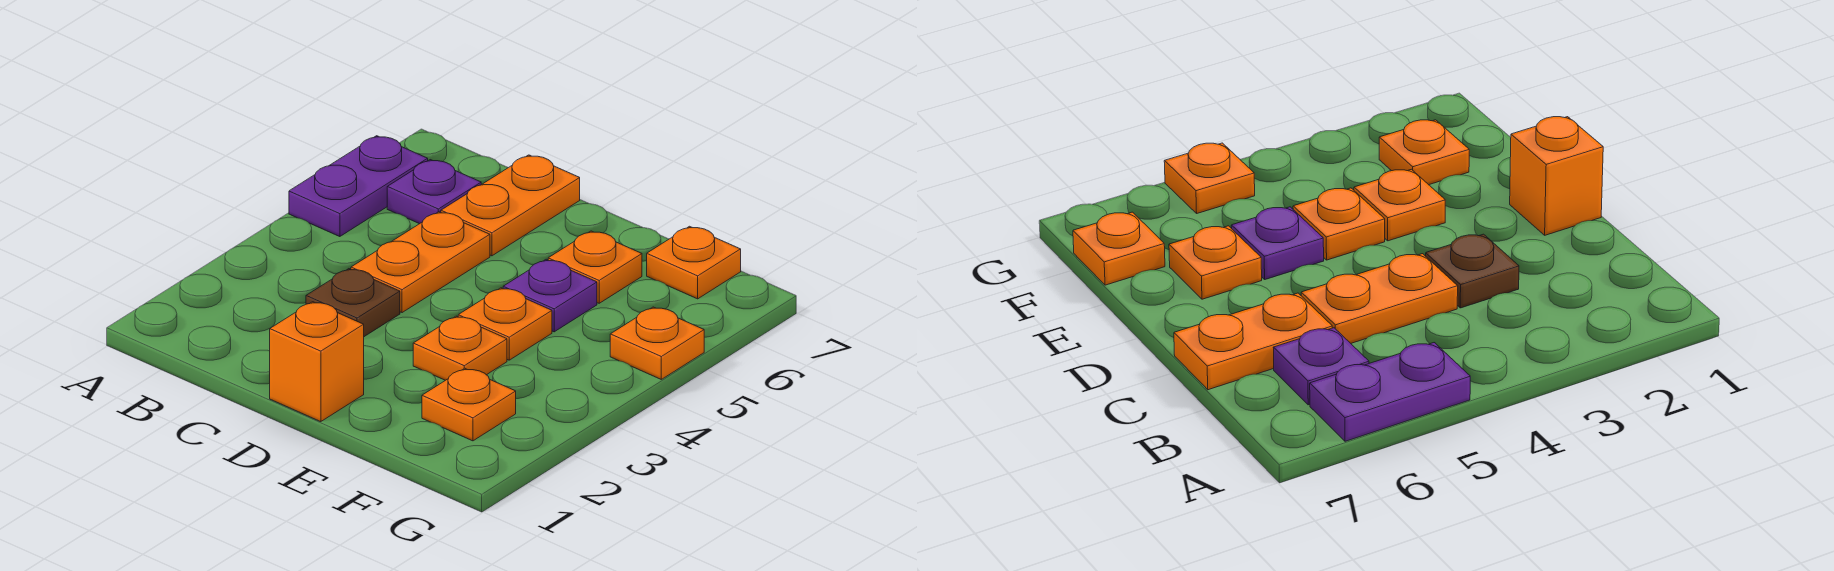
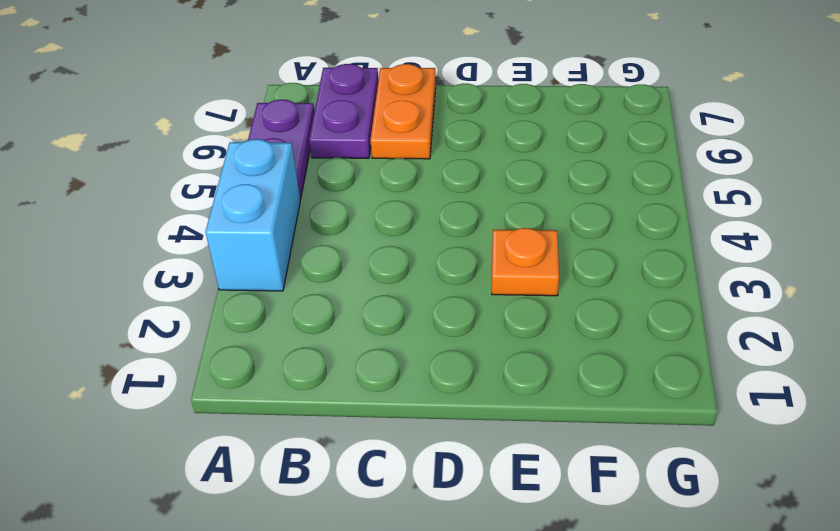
cyan 1x2 brick [205,139,300,291] -> none
purple 1x2 plate [309,64,379,158] -> purple 1x1 plate [387,160,481,224]
none -> brown 1x1 plate [306,269,400,337]
none -> orange 1x2 plate [351,212,490,313]
none -> orange 1x1 brick [270,302,364,422]

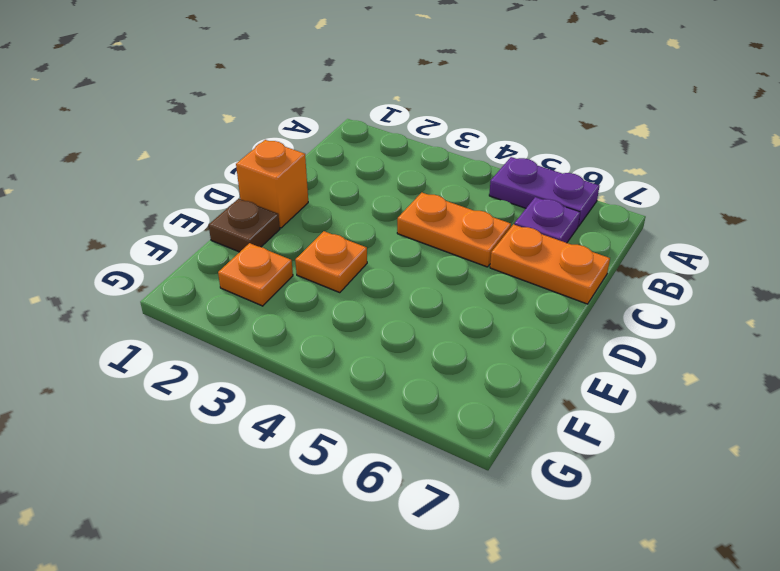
brown 1x1 plate [209,199,280,252] -> brown 1x1 plate moved to [306,269,400,337]
none -> orange 1x1 plate [458,288,552,360]
none -> purple 1x1 plate [503,259,597,332]
none -> orange 1x1 plate [548,231,642,303]

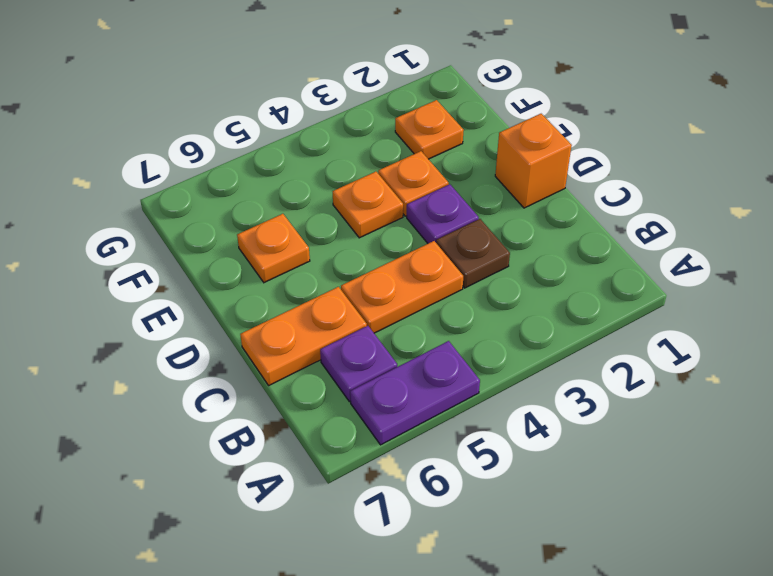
purple 1x1 plate [407,184,479,243] -> purple 1x1 plate moved to [503,259,597,332]
none -> orange 1x1 plate [647,226,741,299]
none -> orange 1x1 plate [610,307,704,379]

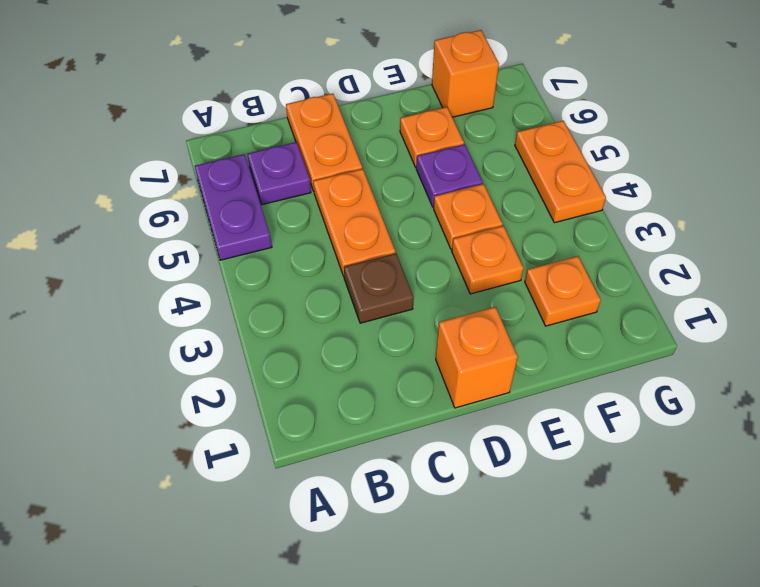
orange 1x1 brick [432,30,499,117] -> orange 1x1 plate [647,226,741,299]
orange 1x2 plate [515,121,606,223] -> orange 1x1 plate [610,307,704,379]

